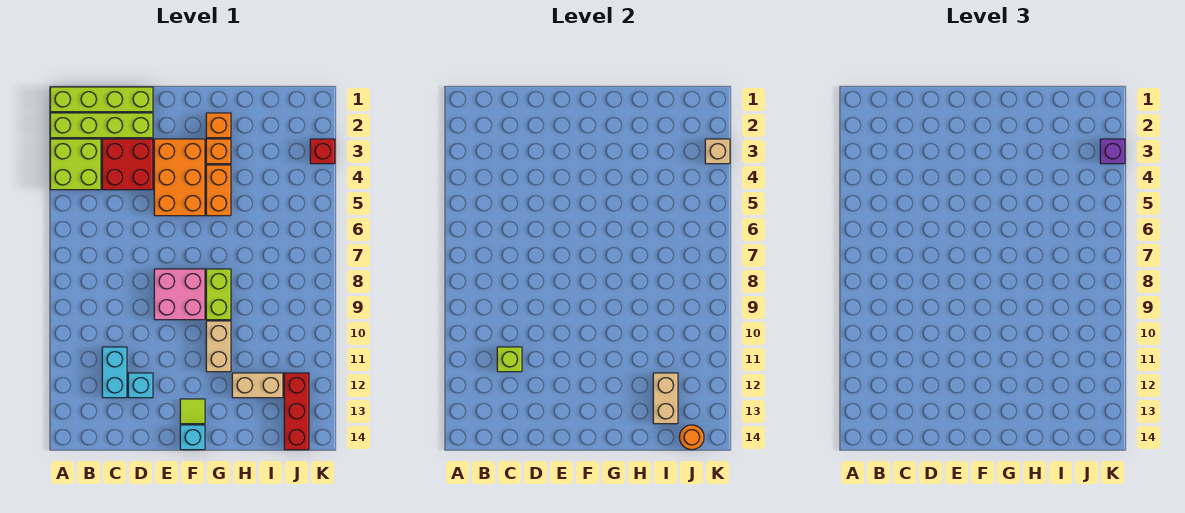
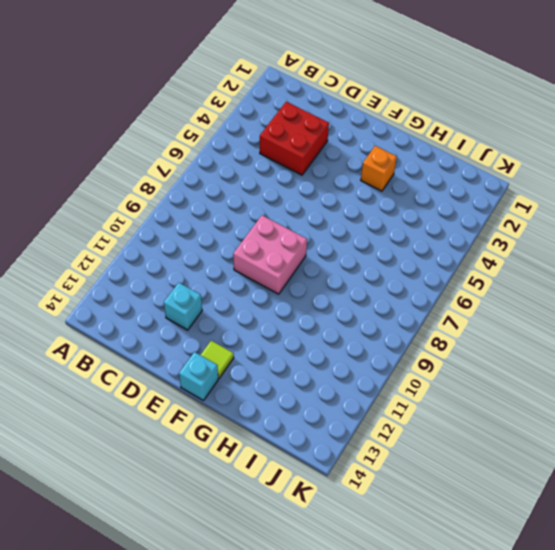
none -> lime 1x4 brick [50,87,153,112]
none -> lime 1x4 brick [50,113,153,138]
none -> lime 2x2 brick [50,139,101,190]

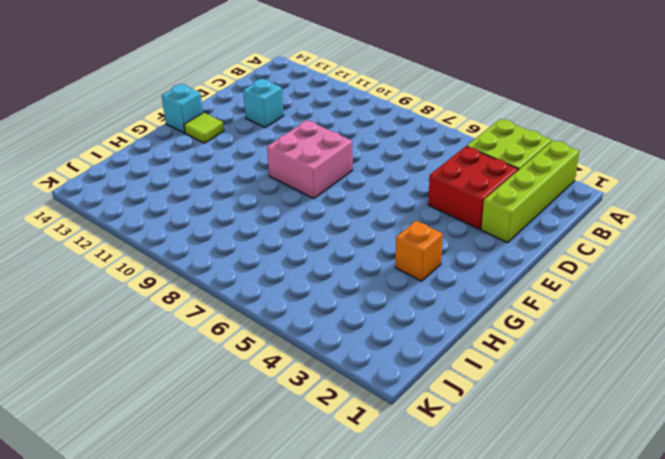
none -> lime 1x4 brick [50,87,153,112]
none -> cyan 1x2 brick [102,347,127,398]
none -> orange 2x3 brick [154,139,205,216]

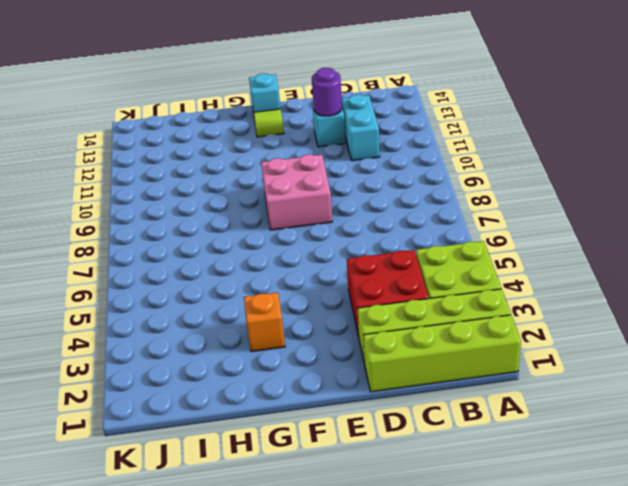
purple 1x1 round brick [312,68,342,116] -> none
none -> orange 2x3 brick [154,139,205,216]
none -> orange 1x1 brick [206,113,231,138]
none -> orange 1x2 brick [206,165,231,216]

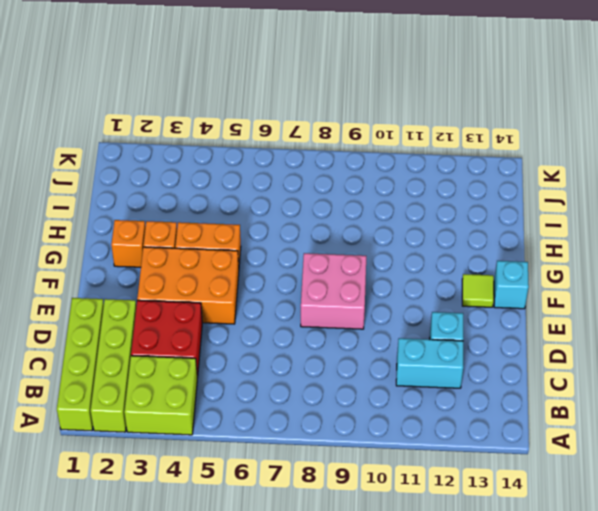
none -> lime 1x2 brick [206,269,231,320]
none -> tan 1x2 brick [206,321,231,372]
none -> tan 1x2 brick [232,373,283,398]

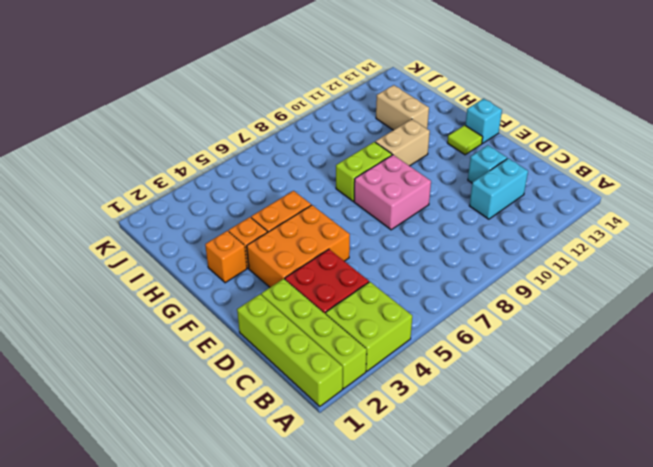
none -> red 1x3 brick [284,373,309,450]
none -> red 1x1 brick [310,139,335,164]
none -> lime 1x1 brick [497,347,522,372]

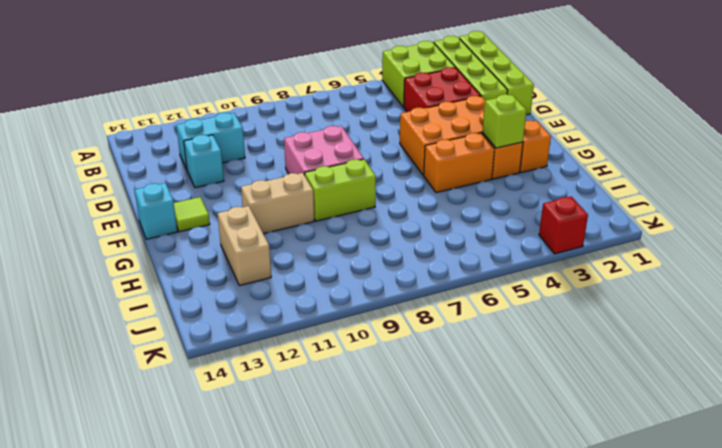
lime 1x1 brick [483,94,526,148] -> lime 1x1 brick moved to [497,347,522,372]
none -> red 1x3 brick [284,373,309,450]
none -> tan 1x2 brick [653,373,678,424]
none -> orange 1x1 round brick [679,425,704,450]

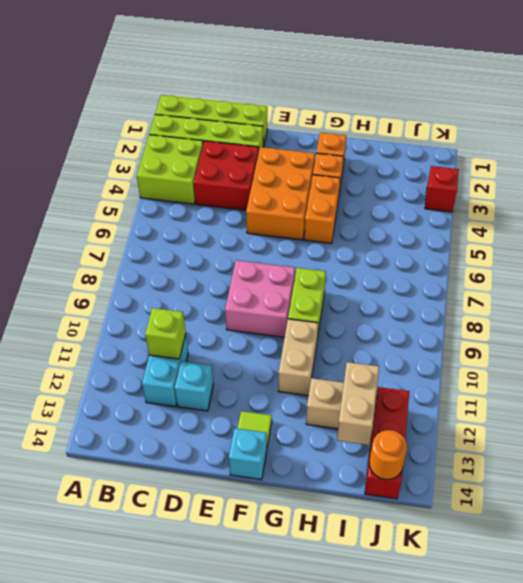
none -> tan 1x1 brick [705,139,730,164]
none -> purple 1x1 brick [1100,139,1125,164]

